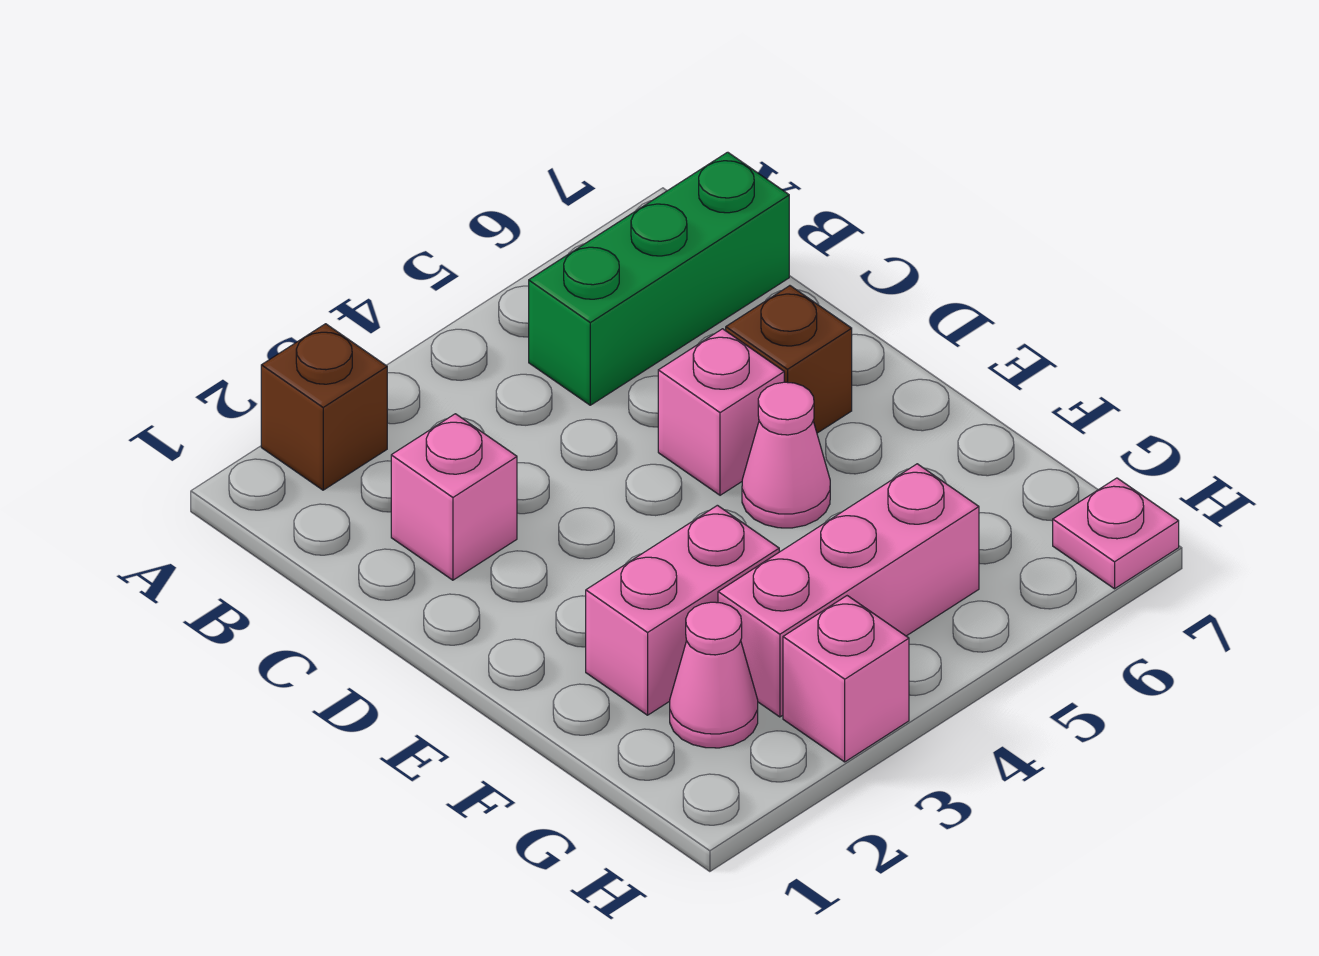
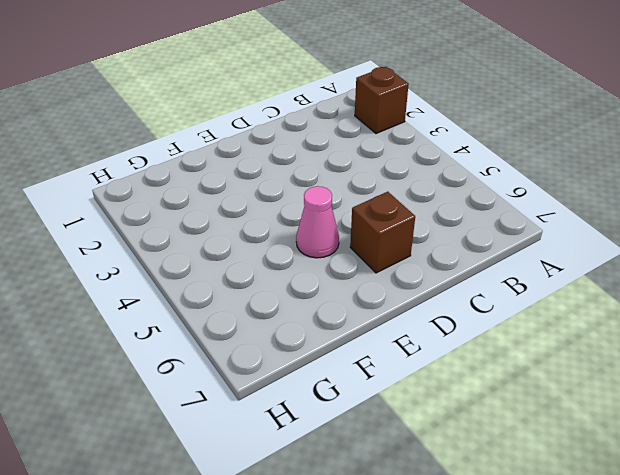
none -> green 1x3 brick [529,152,789,405]
none -> pink 1x1 brick [391,414,517,580]

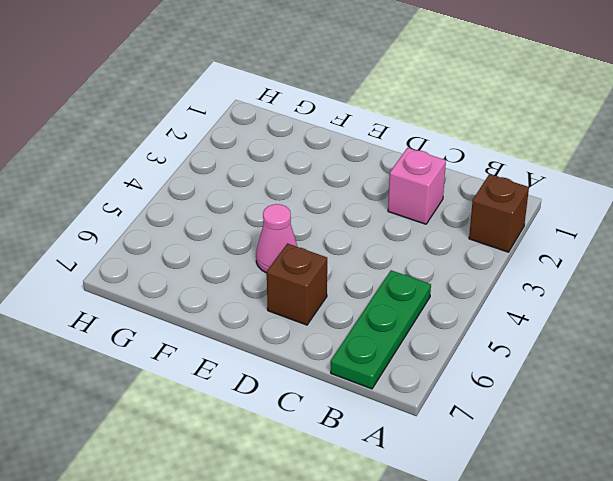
green 1x3 plate [331,270,431,389] -> green 1x3 brick [529,152,789,405]
none -> pink 1x1 brick [658,329,784,495]
none -> pink 1x2 brick [586,505,779,715]

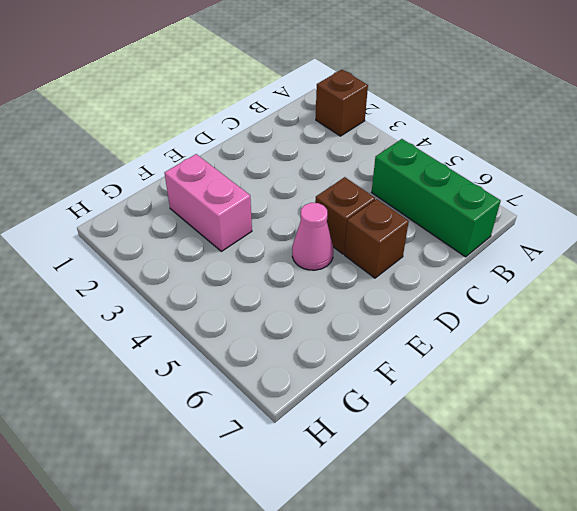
brown 1x1 brick [315,177,375,254] -> pink 1x1 brick [658,329,784,495]
none -> pink 1x1 brick [391,414,517,580]
none -> pink 1x1 cone [670,602,758,748]

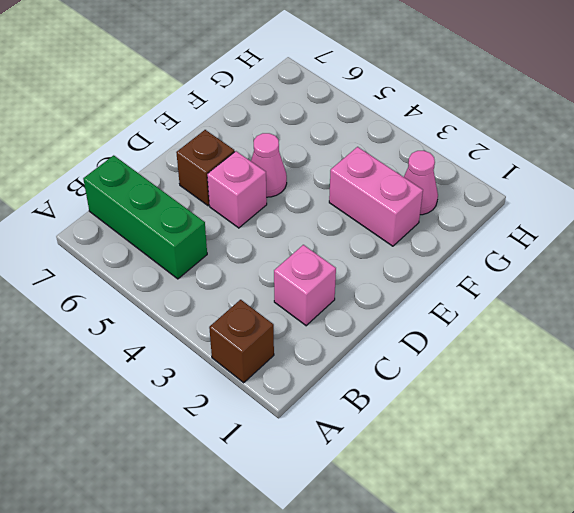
none -> pink 1x3 brick [718,464,979,717]
none -> pink 1x1 brick [783,596,909,762]

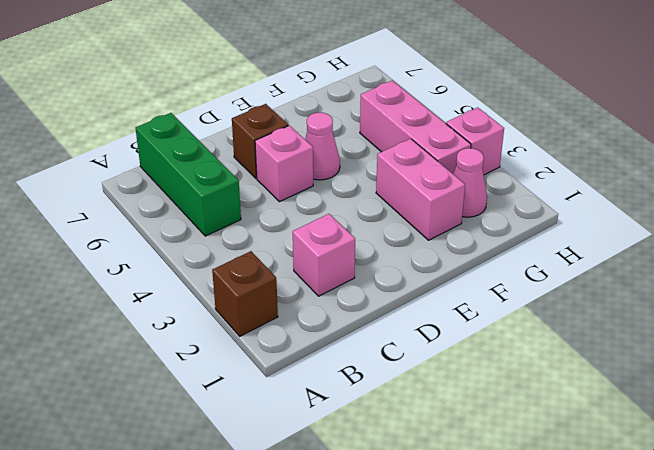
none -> pink 1x1 plate [1053,478,1179,589]

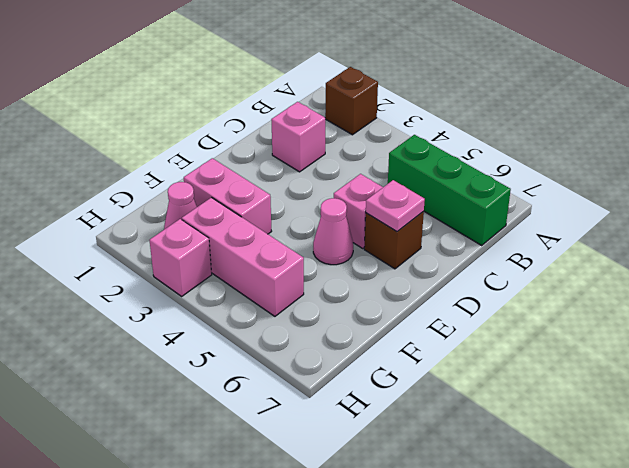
pink 1x1 plate [366,180,425,232] -> pink 1x1 plate moved to [1053,478,1179,589]

